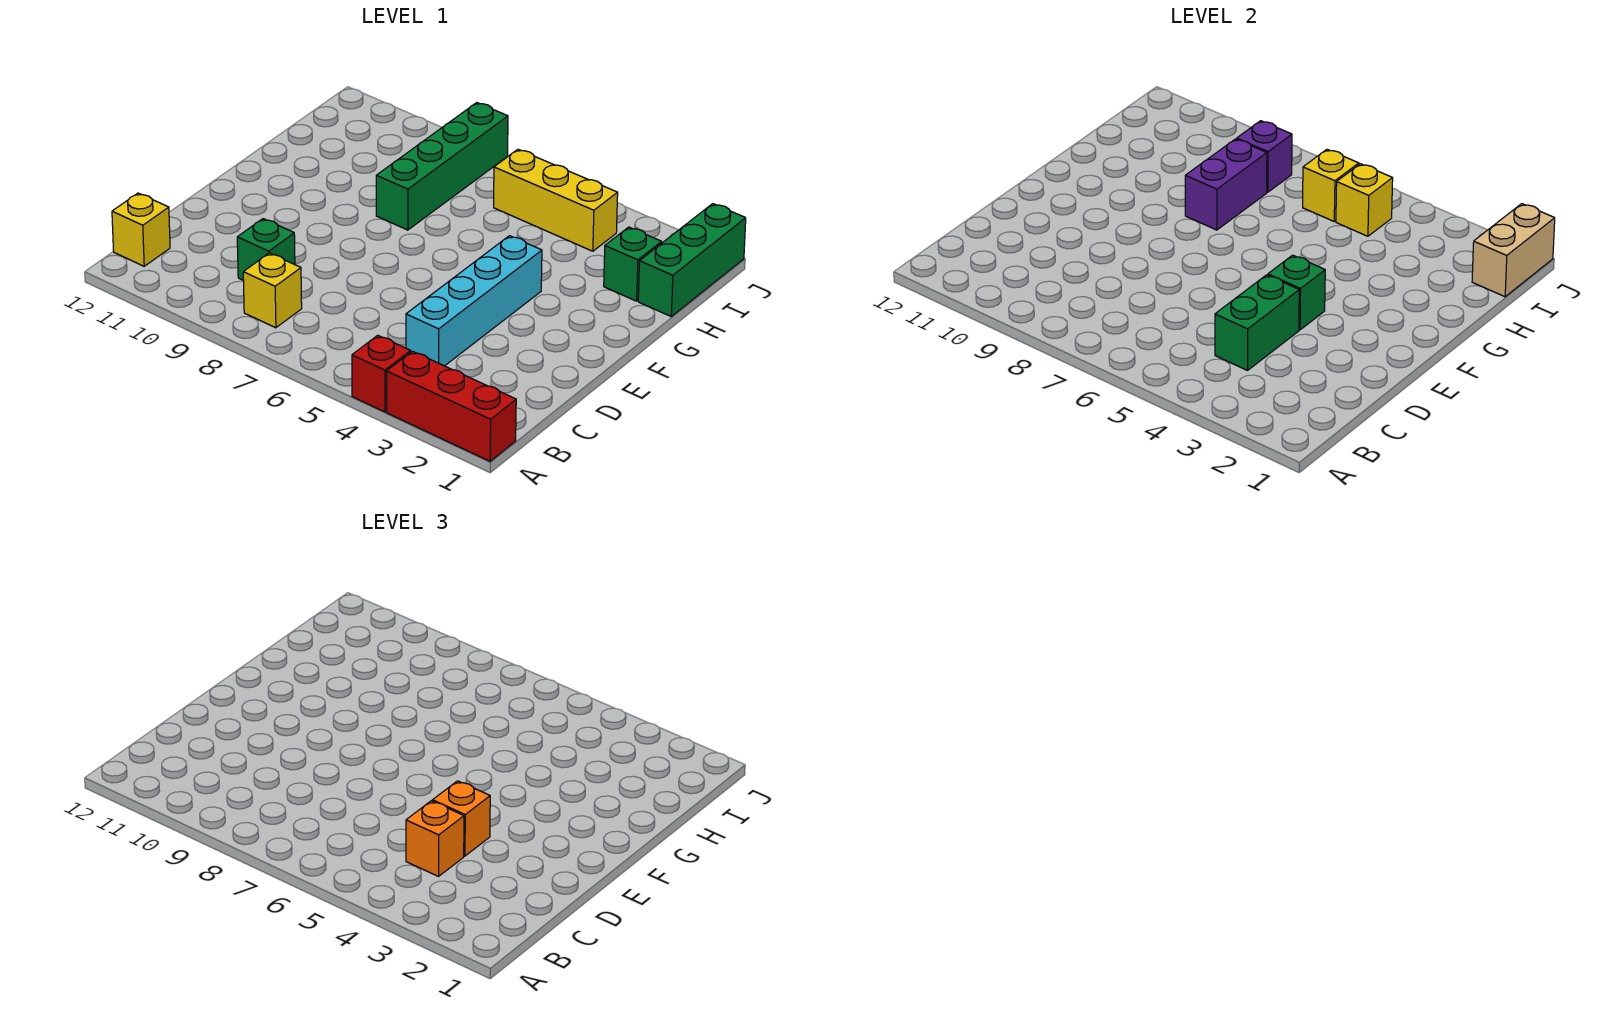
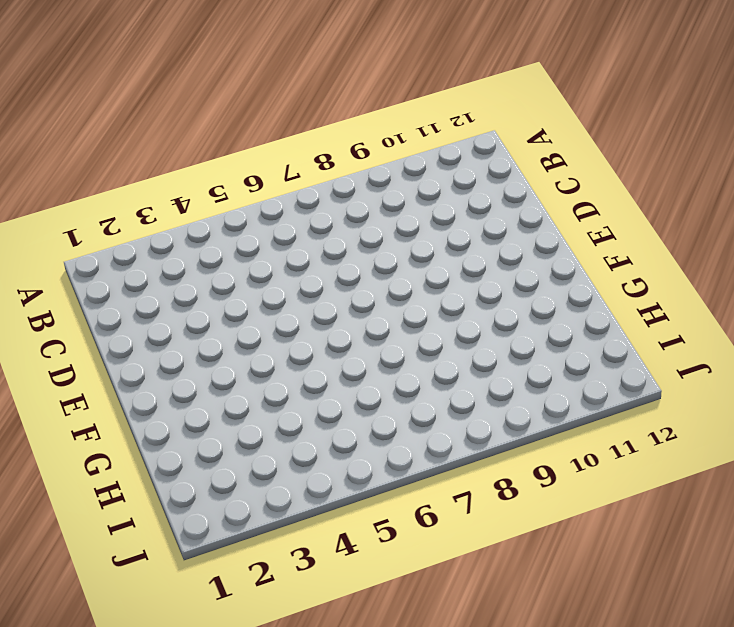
none -> red 1x3 brick [387,351,516,461]
none -> red 1x1 brick [352,335,411,412]
none -> yellow 1x1 brick [243,253,302,328]

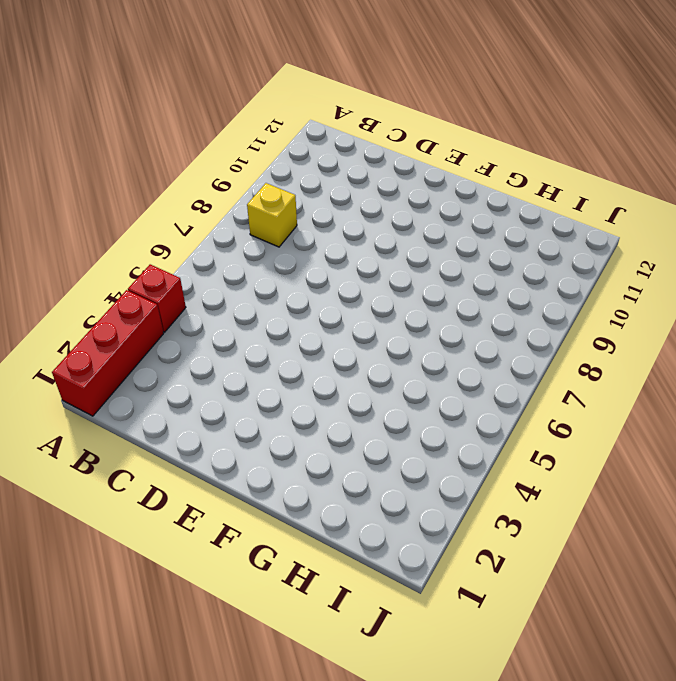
none -> yellow 1x1 brick [112,193,170,266]
none -> cyan 1x4 brick [406,236,542,366]
none -> green 1x1 brick [237,219,295,281]

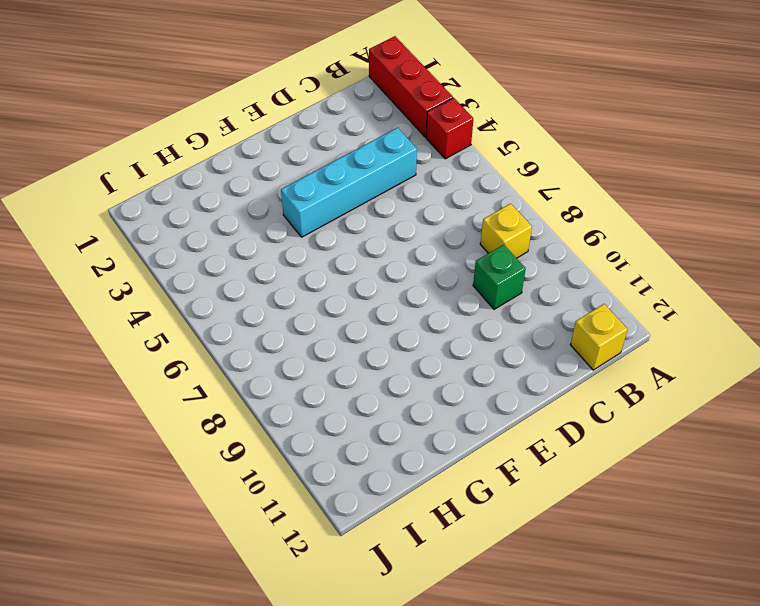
none -> green 1x4 brick [376,103,508,230]
none -> green 1x3 brick [638,204,746,316]
none -> green 1x1 brick [604,227,662,301]

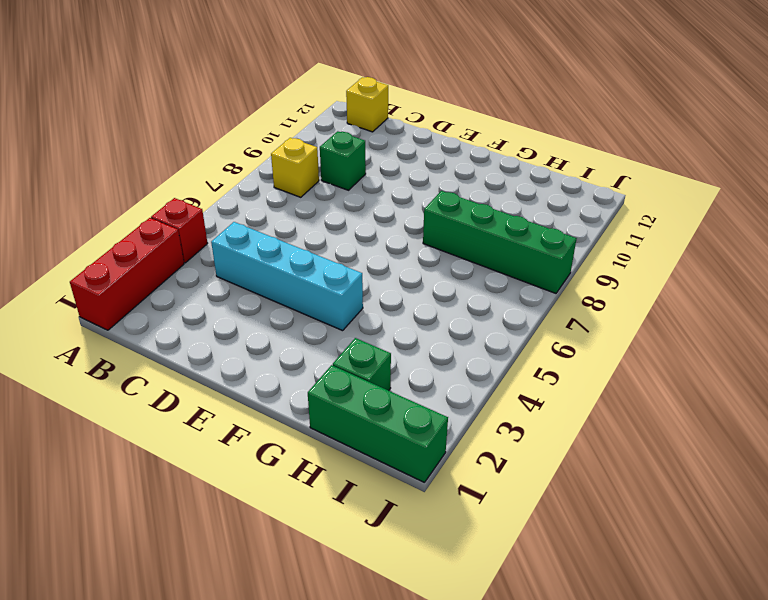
none -> yellow 1x3 brick [494,149,618,251]
none -> green 1x2 brick [1215,275,1299,370]
none -> green 1x1 brick [1268,255,1325,330]

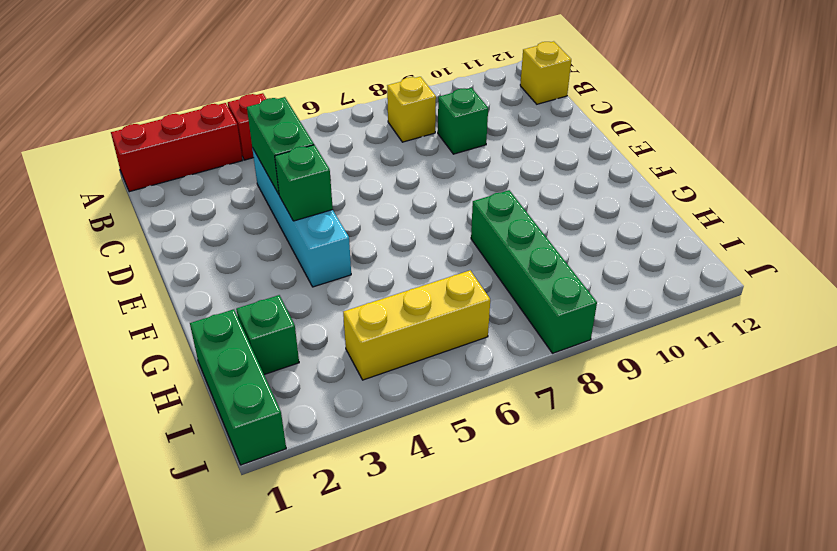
none -> purple 1x2 brick [1185,139,1267,230]
none -> tan 1x2 brick [1472,204,1555,297]
none -> yellow 1x1 brick [1336,164,1393,236]

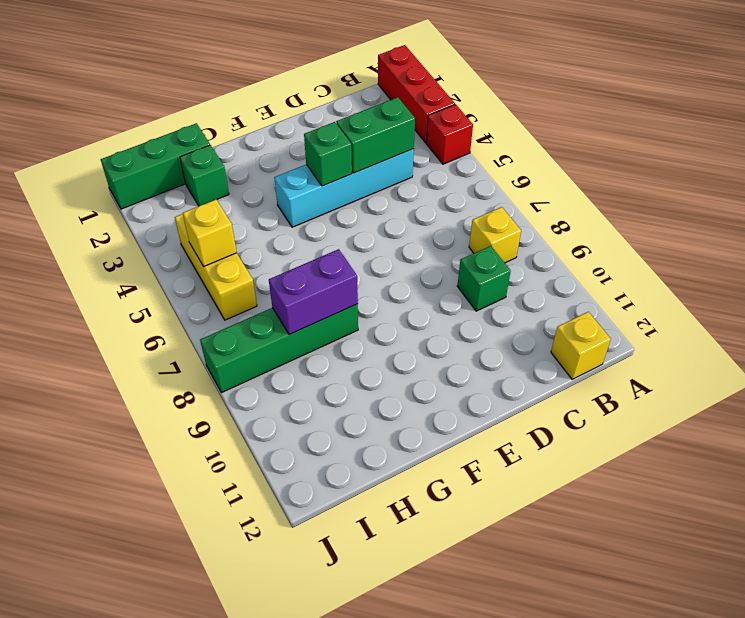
none -> tan 1x2 brick [1472,204,1555,297]
none -> yellow 1x1 brick [1303,149,1359,221]
none -> purple 1x1 brick [1237,121,1292,192]

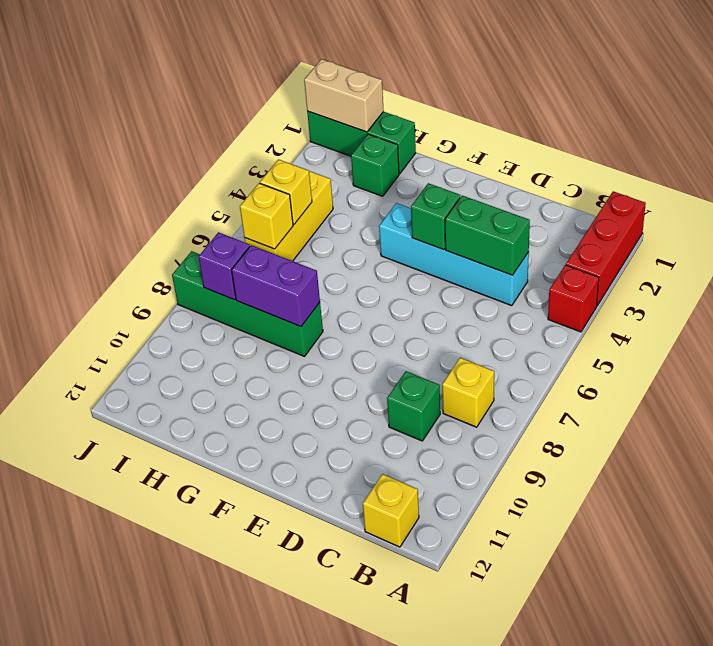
none -> orange 1x1 brick [406,801,464,876]
none -> orange 1x1 brick [432,781,490,856]

